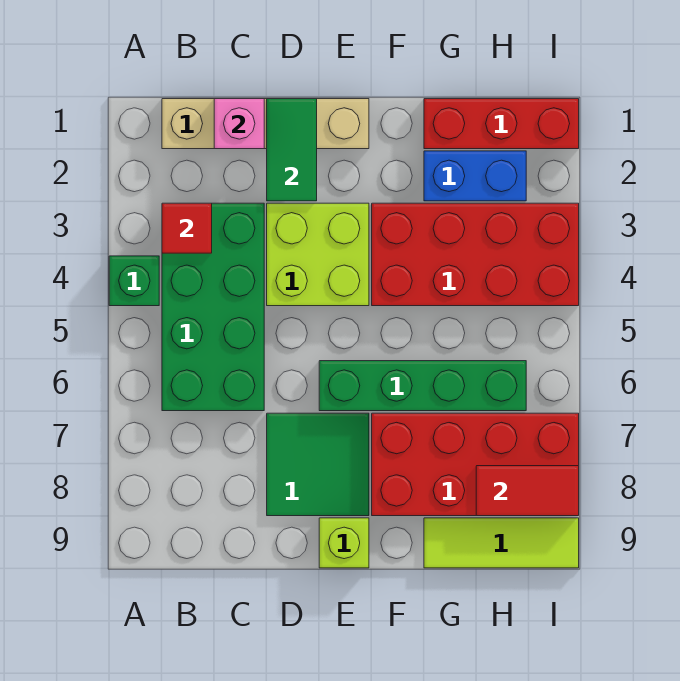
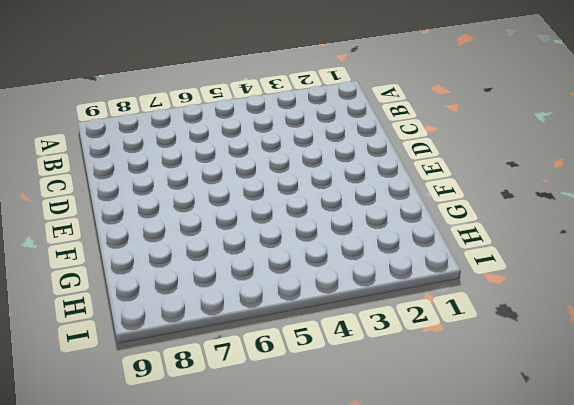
none -> green 1x1 brick [109,256,159,306]
none -> tan 1x4 brick [162,99,369,149]
none -> green 2x4 brick [162,203,264,411]

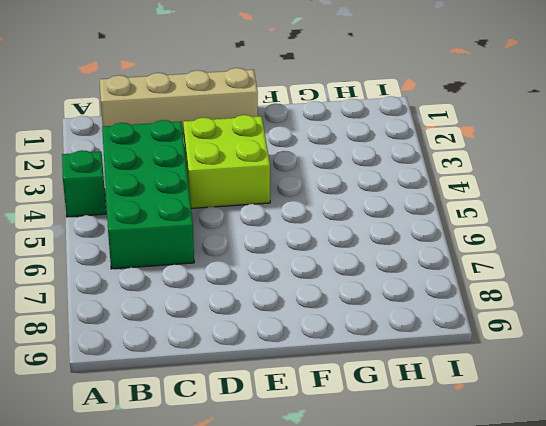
none -> green 2x2 tile [267,413,369,516]
none -> green 1x4 brick [319,361,526,411]
none -> lime 1x1 brick [319,518,369,568]

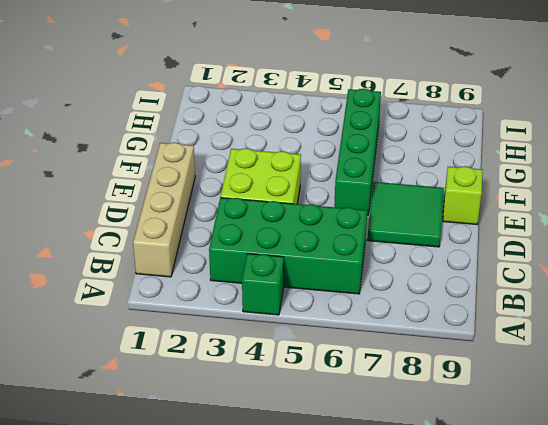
none -> red 2x4 brick [372,203,579,306]
none -> red 2x4 brick [372,413,579,516]
none -> red 1x3 brick [424,99,579,149]

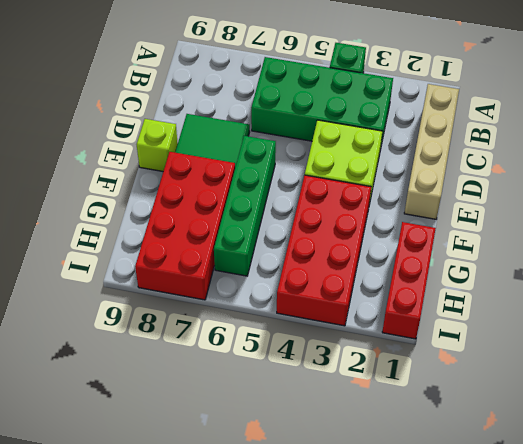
none -> blue 1x2 brick [424,151,526,201]
none -> lime 1x3 tile [424,518,579,568]
none -> red 1x1 tile [162,203,212,253]

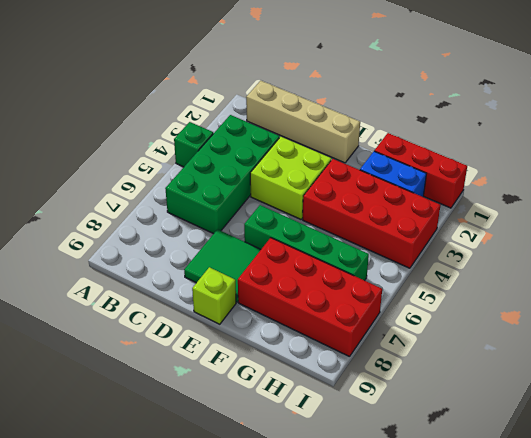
none -> lime 1x3 tile [424,518,579,568]
none -> red 1x1 tile [162,203,212,253]
none -> pink 1x1 brick [214,99,264,149]

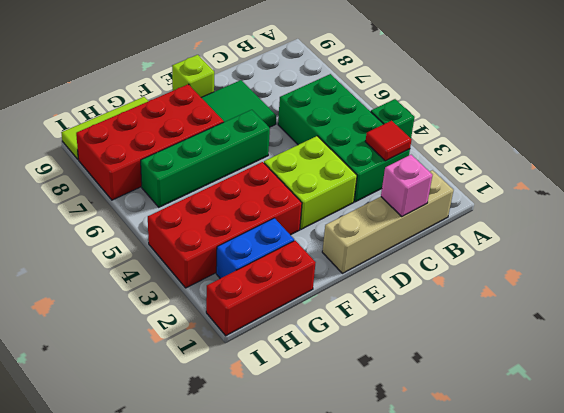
none -> green 1x2 tile [267,99,317,201]
none -> red 1x2 tile [476,466,579,516]

